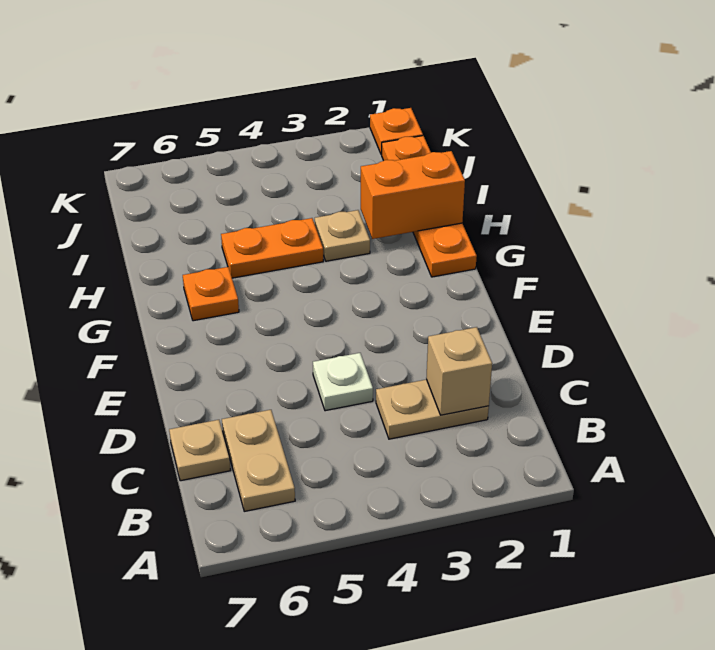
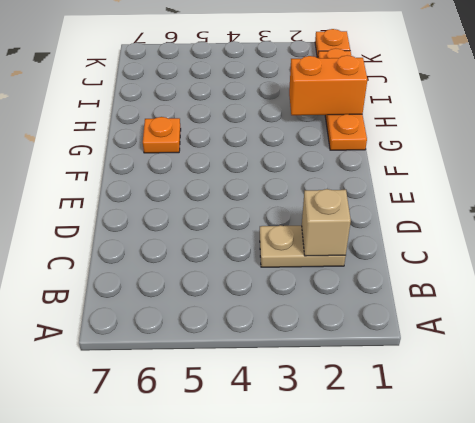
none -> tan 1x2 plate [222,410,295,511]
none -> tan 1x1 plate [169,420,230,481]

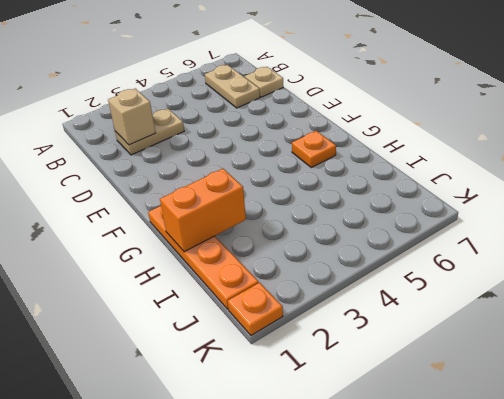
none -> white 1x1 plate [313,353,373,411]
none -> tan 1x1 plate [315,210,370,261]

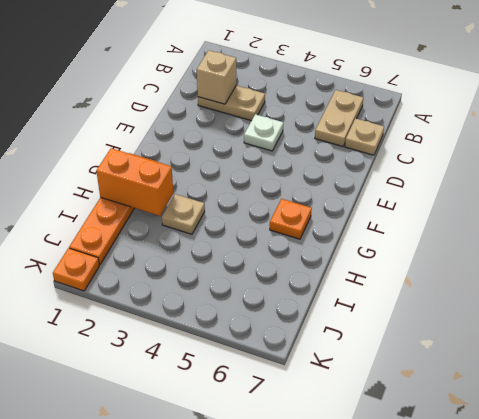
none -> orange 1x2 plate [221,218,323,278]

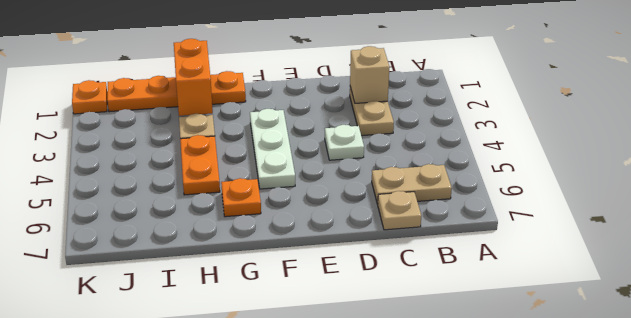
white 1x3 plate [250,109,295,189] -> none

